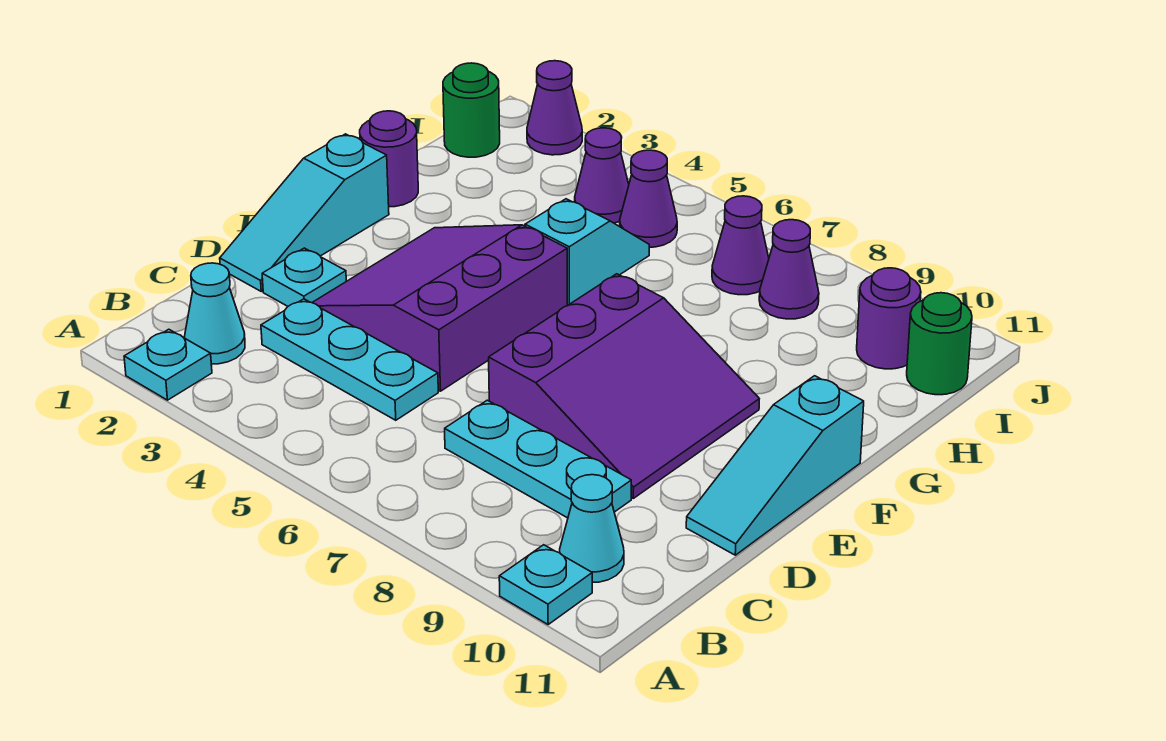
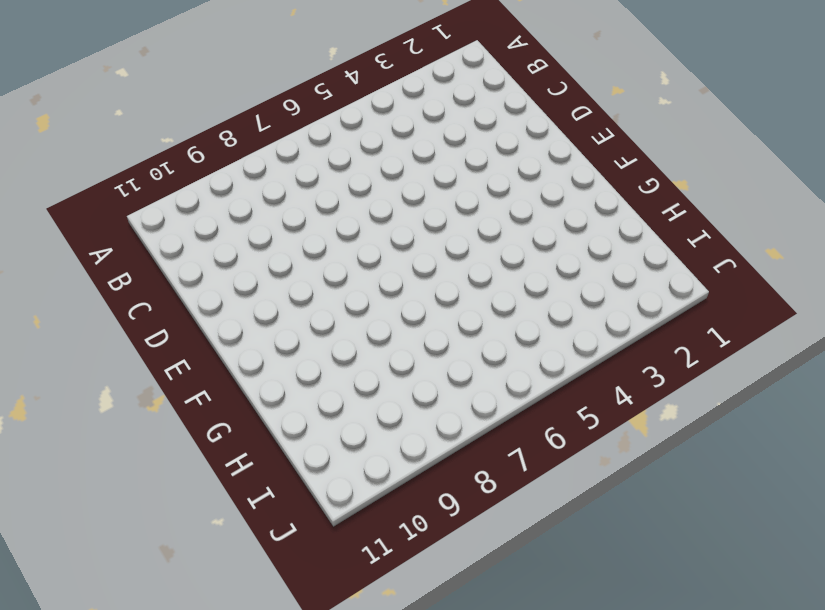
none -> cyan 1x1 plate [124,329,212,400]
none -> cyan 1x1 plate [499,545,592,624]
none -> cyan 1x1 cone [185,263,245,364]

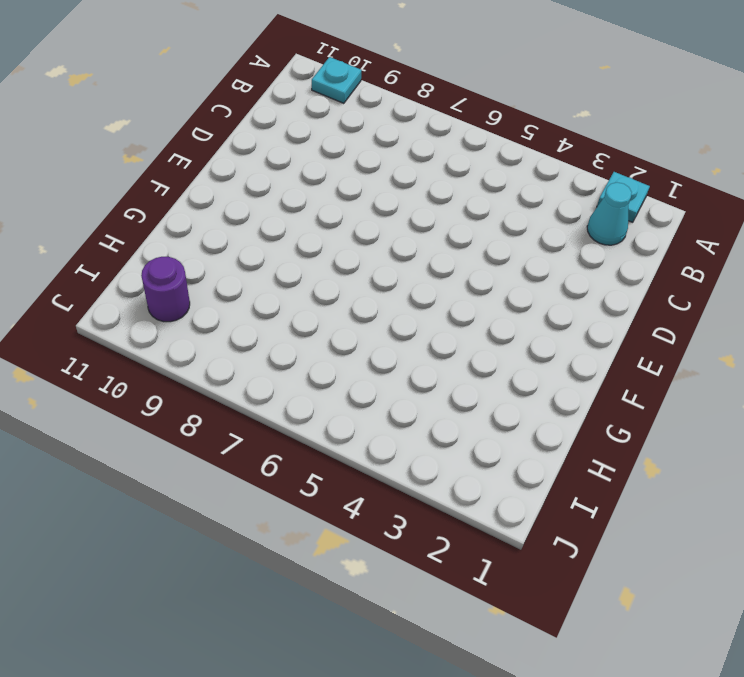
none -> cyan 1x1 cone [560,475,624,583]
none -> cyan 1x3 plate [261,299,438,420]
none -> cyan 1x3 plate [445,400,631,518]

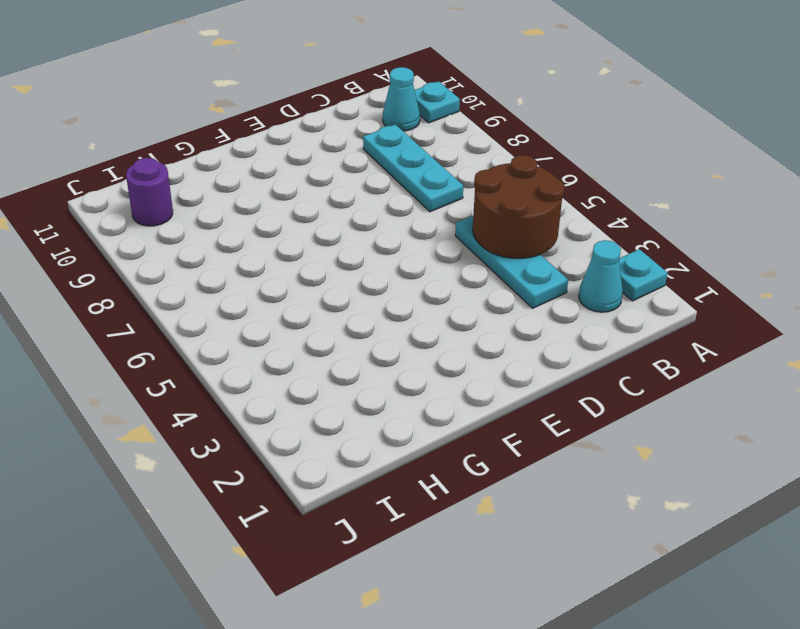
brown 2x2 round brick [473,155,565,258] -> none
none -> cyan 1x3 slope [220,134,389,291]
none -> cyan 1x1 plate [262,248,346,306]
none -> purple 3x3 slope [312,225,567,391]

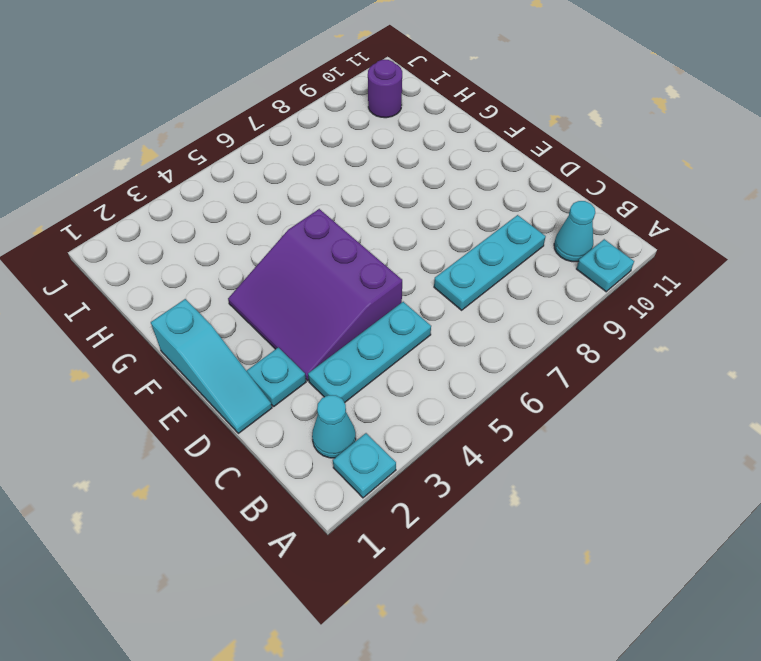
none -> purple 3x3 slope [489,274,759,498]
none -> cyan 1x3 slope [686,376,864,555]
none -> purple 1x1 round brick [360,111,418,207]

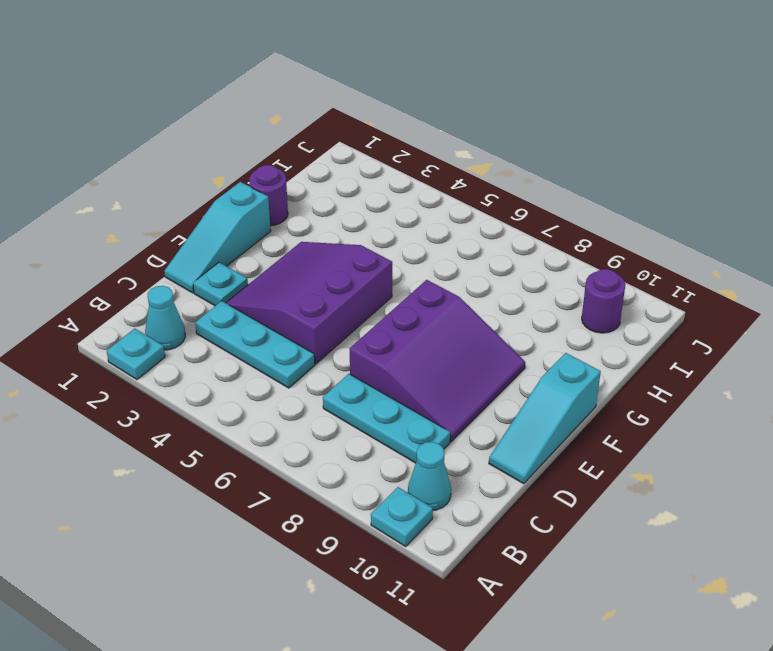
none -> cyan 1x2 slope [525,199,649,306]
none -> green 1x1 round brick [443,63,500,157]
none -> purple 1x1 cone [575,128,629,223]

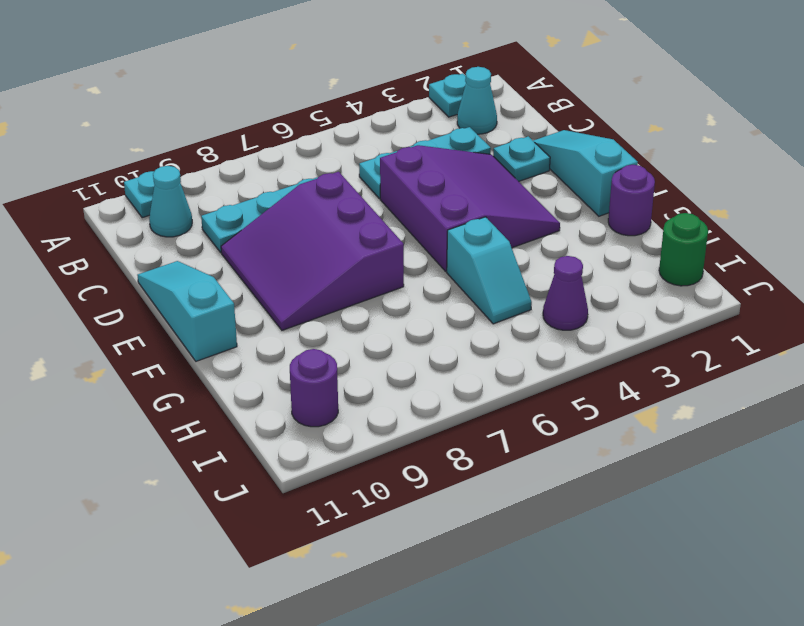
none -> purple 1x1 cone [620,150,677,247]
none -> purple 1x1 cone [712,196,769,295]
none -> purple 1x1 cone [759,220,819,319]

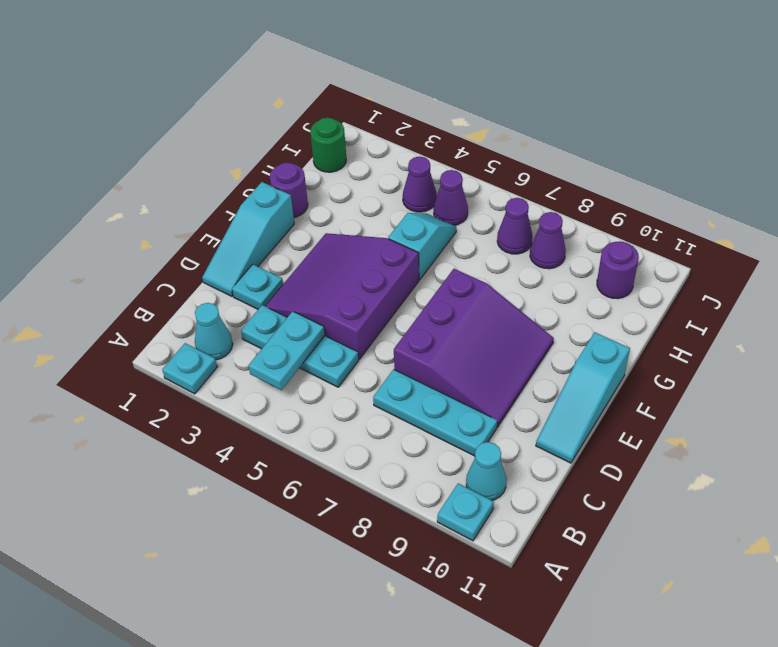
cyan 1x2 plate [249,311,325,390] -> none
none -> green 1x1 round brick [907,293,972,395]
none -> purple 1x1 cone [527,61,582,155]

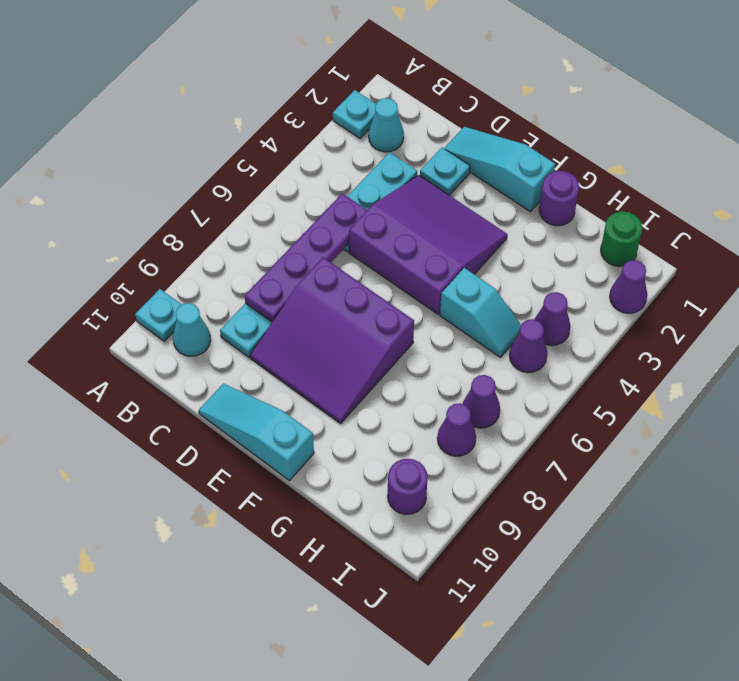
purple 1x4 plate [245,193,367,322] -> none
none -> green 1x1 round brick [907,293,972,395]

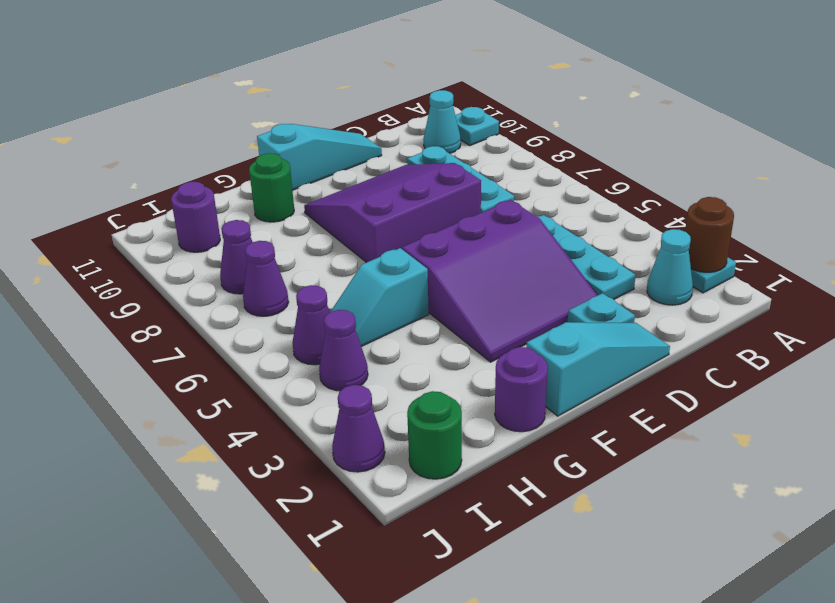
brown 1x1 round brick [685,197,734,272] -> none
green 1x1 round brick [249,153,294,222] -> green 1x1 round brick moved to [907,293,972,395]

